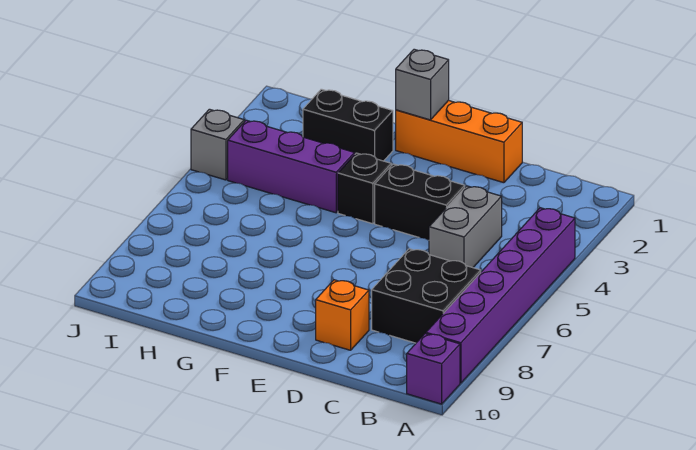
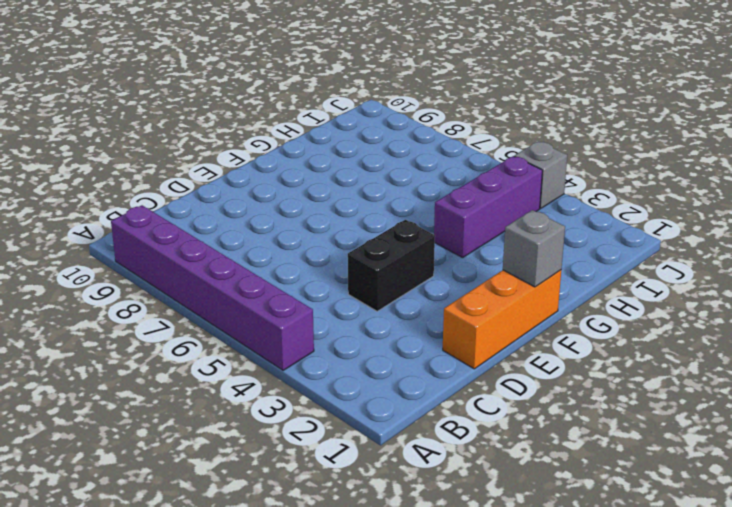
none -> purple 1x1 brick [407,334,460,404]
none -> black 2x2 brick [372,249,481,343]
none -> grey 1x2 brick [429,186,502,268]

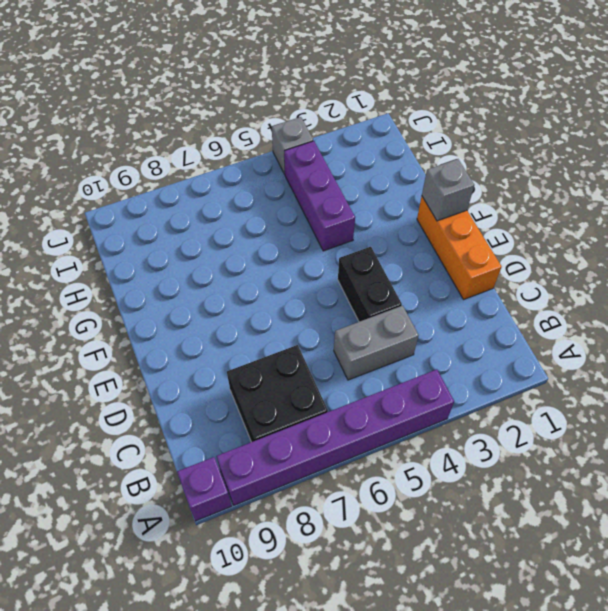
none -> orange 1x1 brick [316,280,369,350]
none -> black 1x1 brick [338,153,391,224]
none -> black 1x2 brick [303,89,393,161]

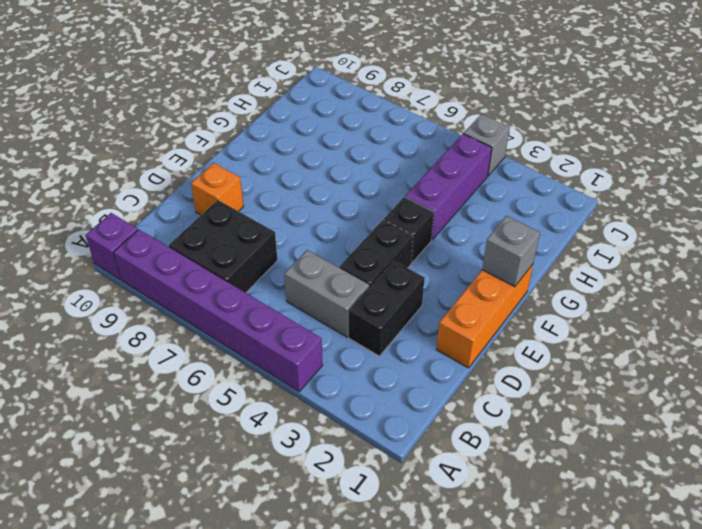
black 1x2 brick [349,261,425,356] -> black 1x2 brick moved to [303,89,393,161]

